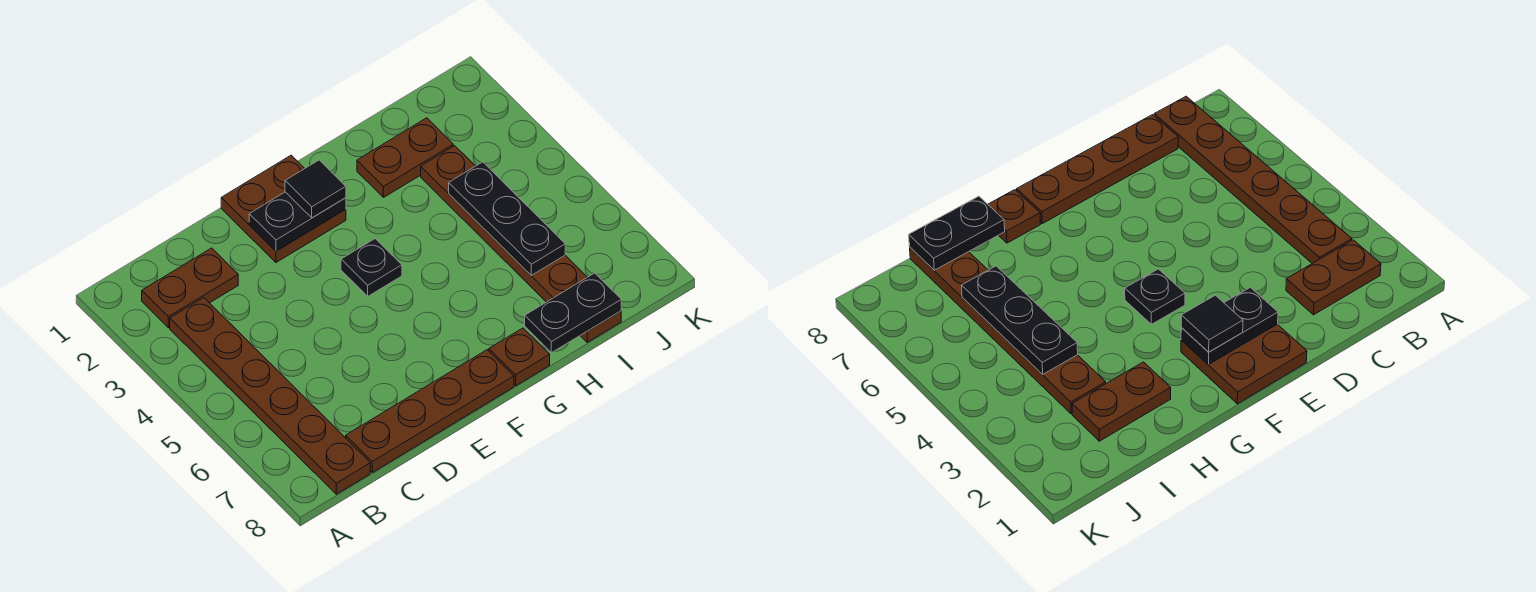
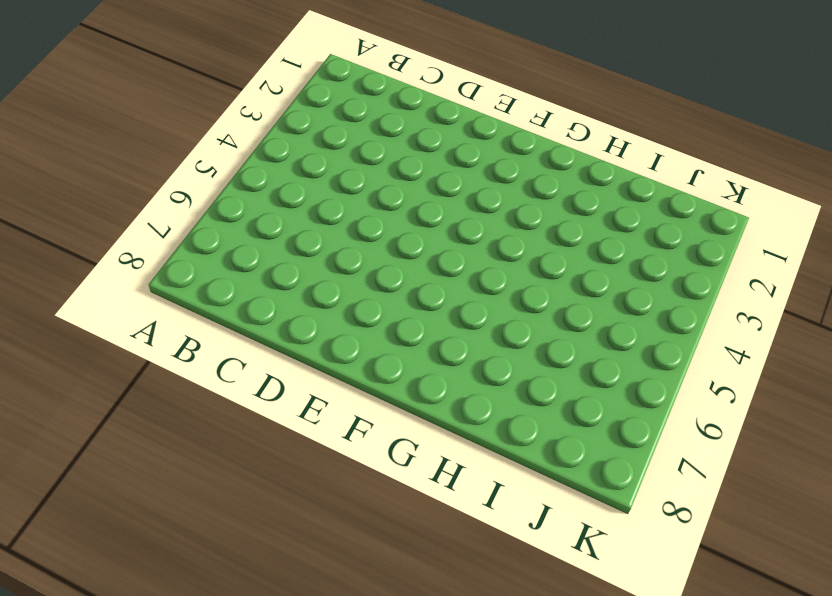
none -> brown 1x2 plate [142,248,238,328]
none -> brown 1x6 plate [170,298,370,494]
none -> brown 1x4 plate [346,350,514,472]

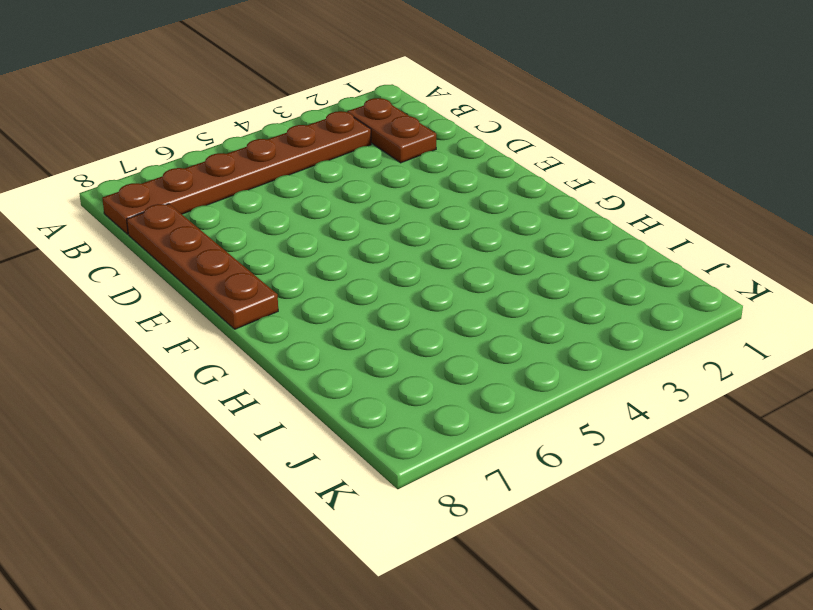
none -> brown 2x2 plate [221,155,346,262]
none -> black 1x1 plate [341,239,402,296]
none -> brown 1x1 plate [489,328,550,386]

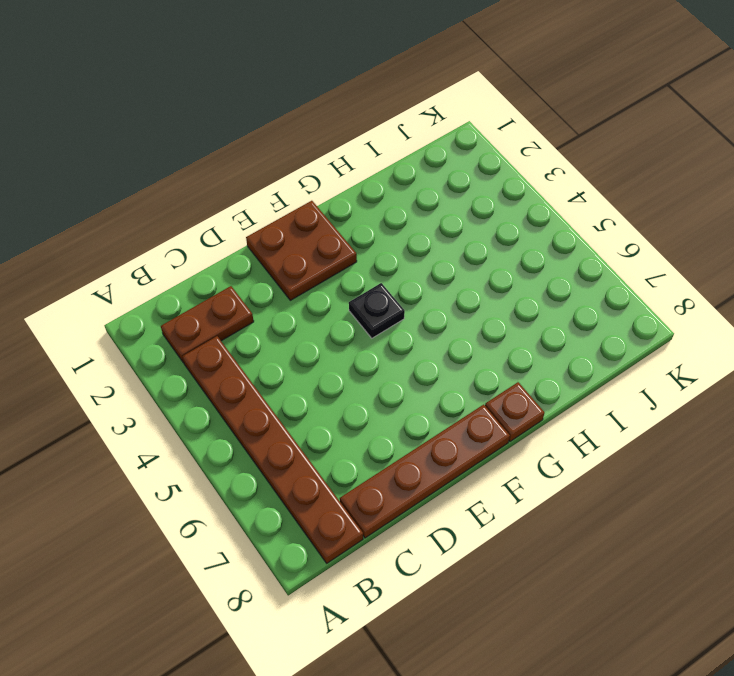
none -> brown 1x2 plate [357,118,453,197]
none -> brown 1x6 plate [421,146,621,342]
none -> black 1x2 plate [249,192,346,251]

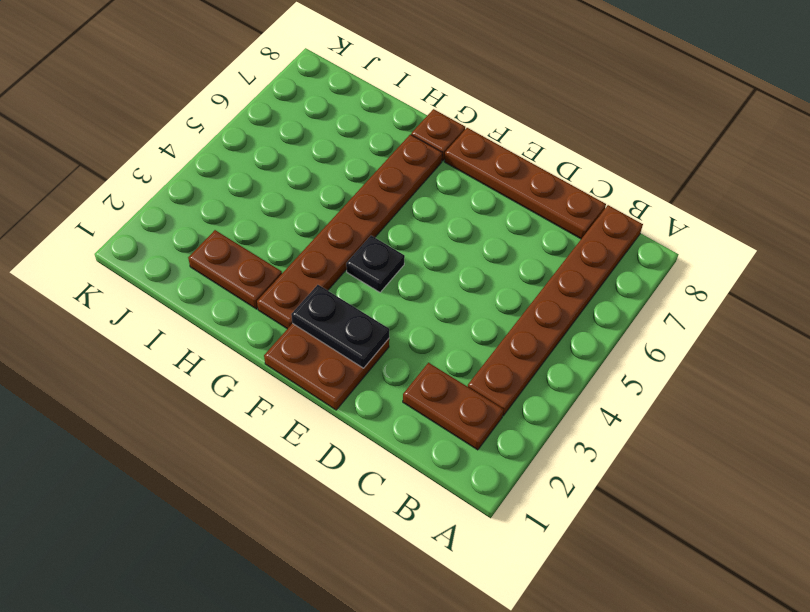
brown 1x6 plate [257,134,442,329] -> brown 1x6 plate moved to [421,146,621,342]
none -> black 1x2 plate [525,273,621,353]
none -> black 1x3 plate [449,162,565,275]
none -> black 1x1 tile [285,160,346,218]

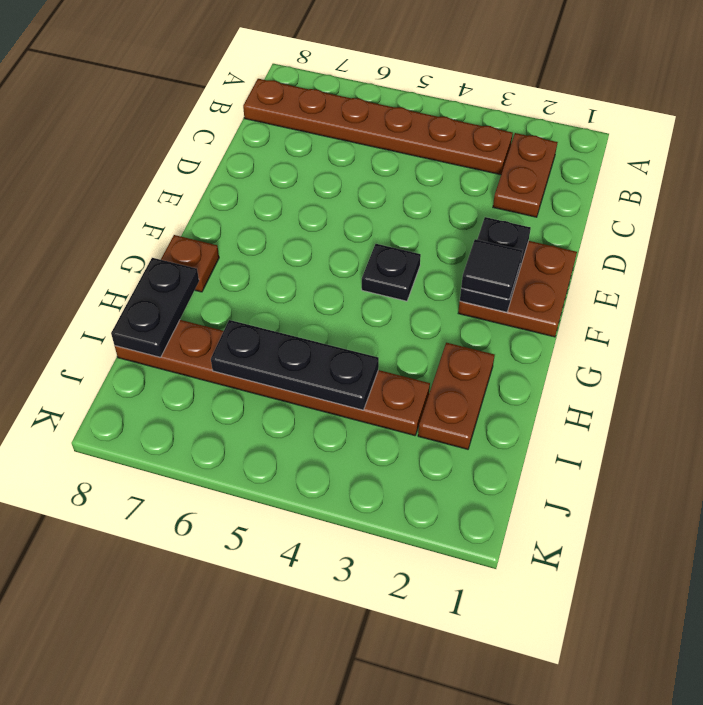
none -> brown 1x4 plate [346,350,514,472]

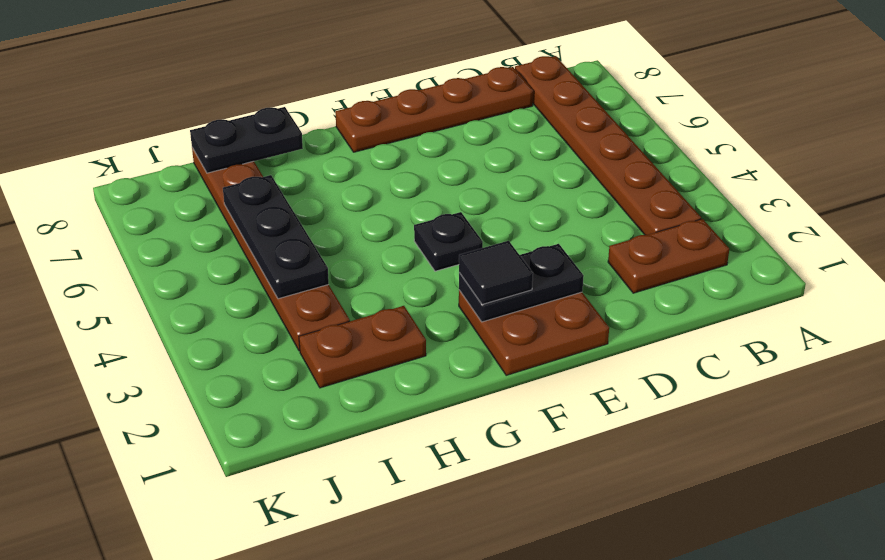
none -> brown 1x1 plate [489,328,550,386]

